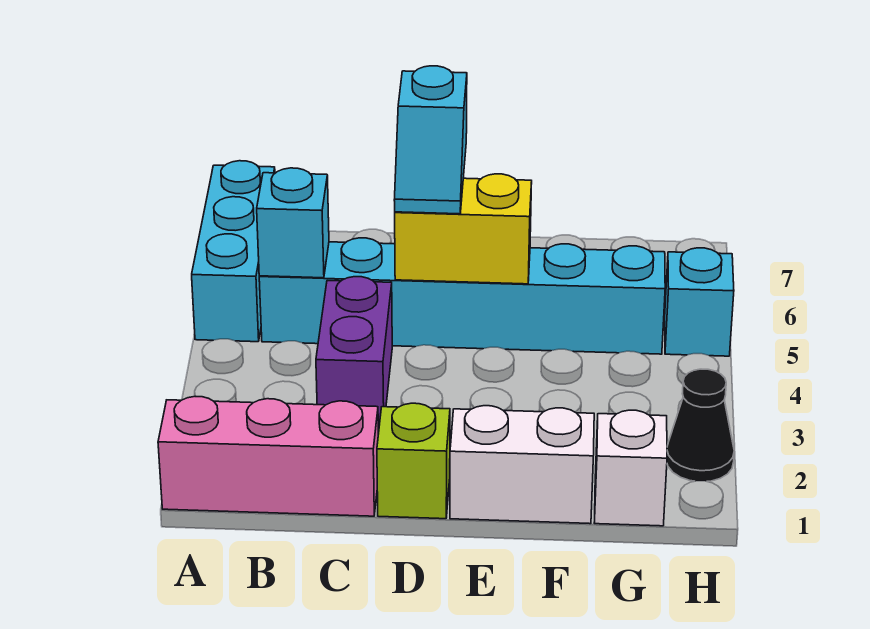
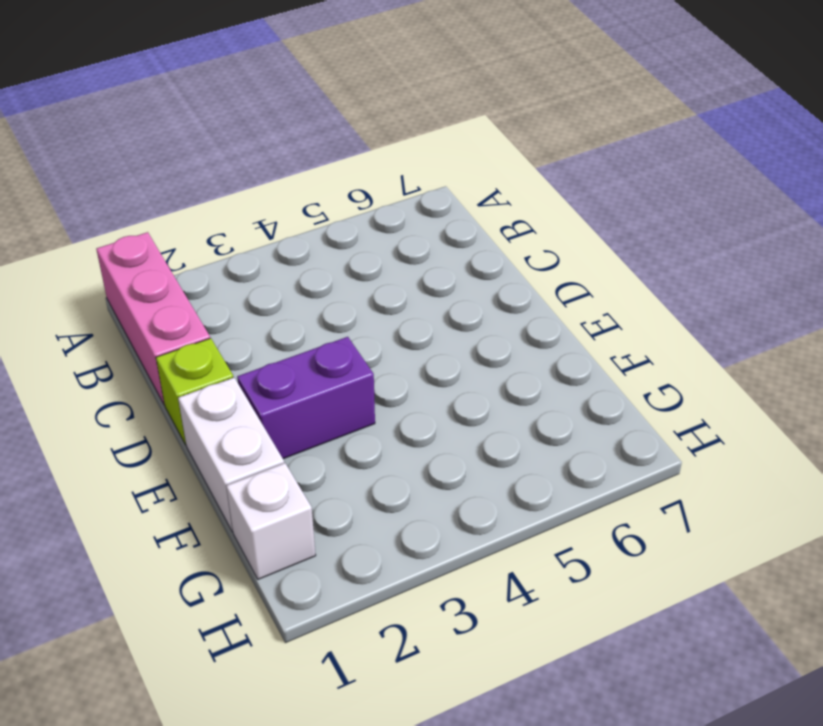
purple 1x2 brick [237,337,375,459] -> purple 1x2 brick moved to [316,277,392,428]
none -> cyan 1x3 brick [192,161,275,342]
none -> cyan 1x6 brick [259,238,665,354]
none -> black 1x1 cone [667,369,734,481]

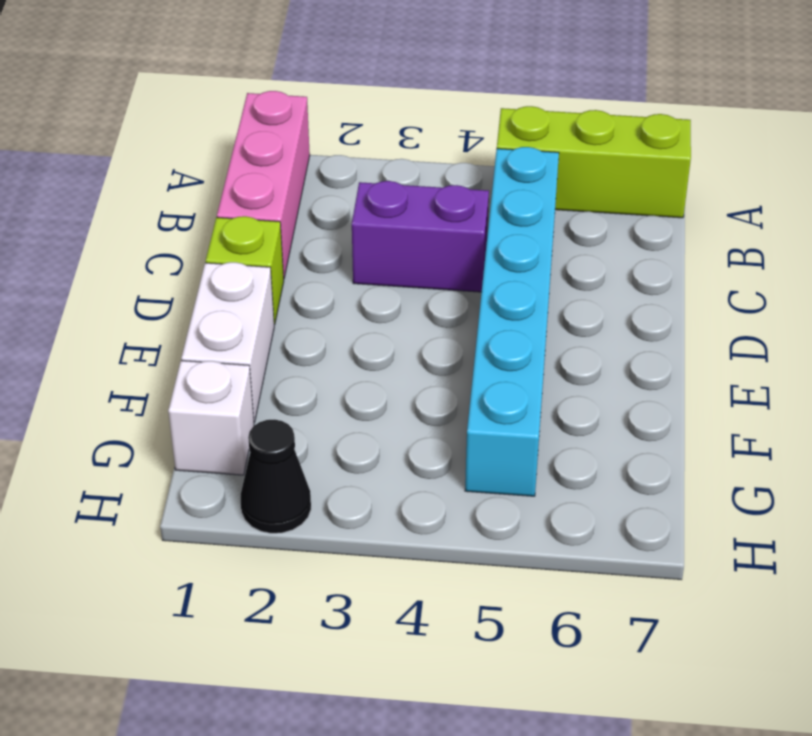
lime 1x3 brick [497,106,691,218] -> cyan 1x3 brick [192,161,275,342]
none -> cyan 1x1 brick [665,248,734,356]
none -> cyan 1x1 brick [257,168,329,278]
none -> yellow 1x2 brick [395,174,532,284]

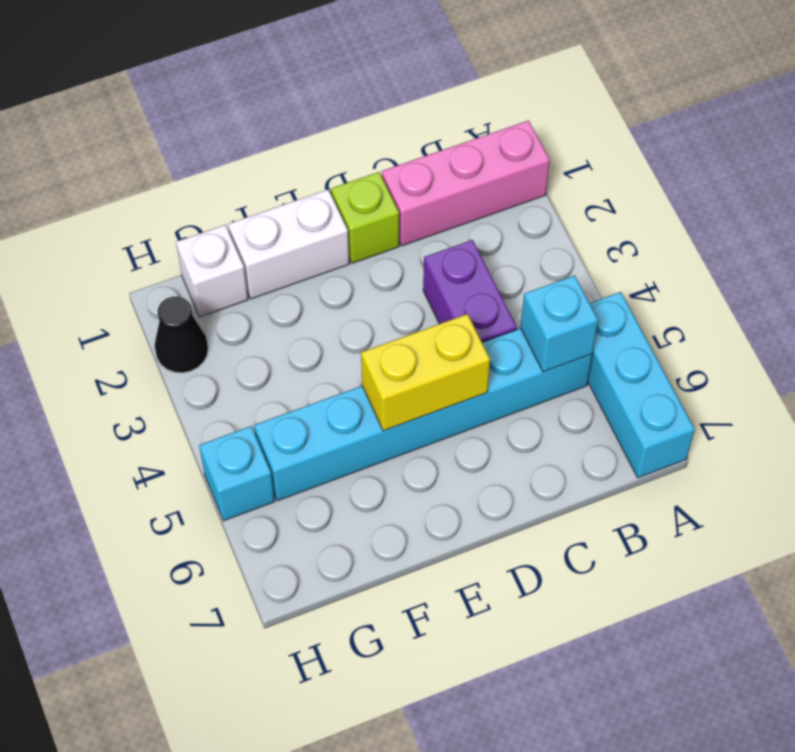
none -> cyan 1x2 slope [394,66,467,214]

